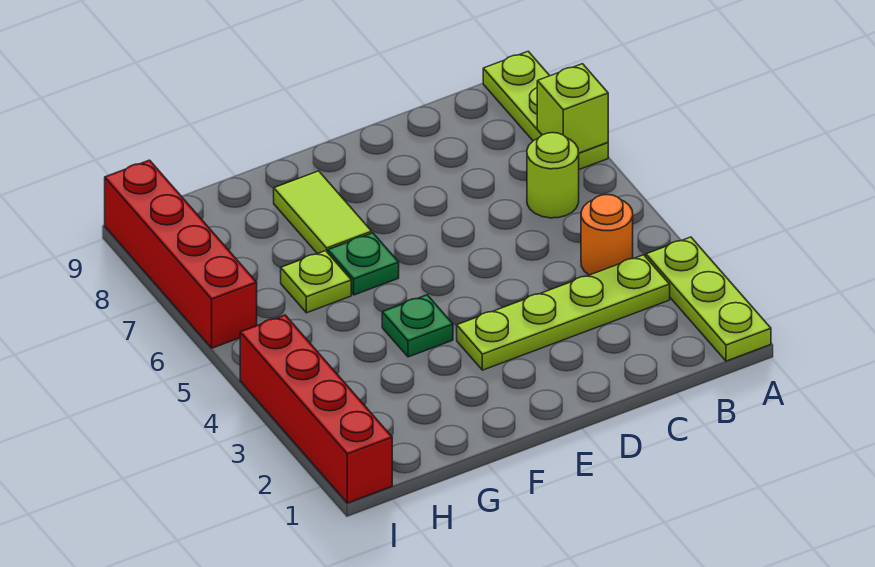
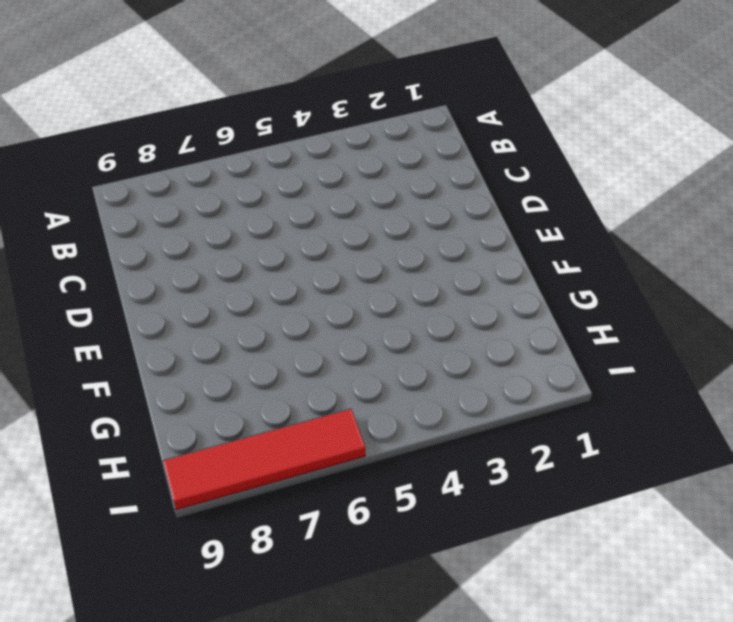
red 1x4 tile [163,409,365,510] -> red 1x4 brick [105,160,257,348]
none -> lime 1x3 plate [646,237,771,361]
none -> lime 1x3 plate [483,51,608,169]
none -> lime 1x4 plate [457,255,670,370]

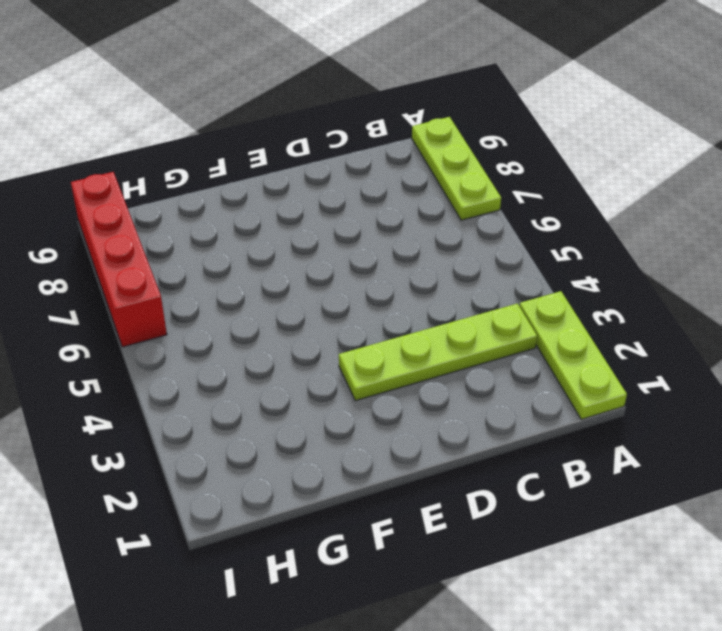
none -> orange 1x1 round brick [581,195,633,275]
none -> lime 1x1 round brick [527,133,579,218]
none -> green 1x1 plate [382,295,453,357]

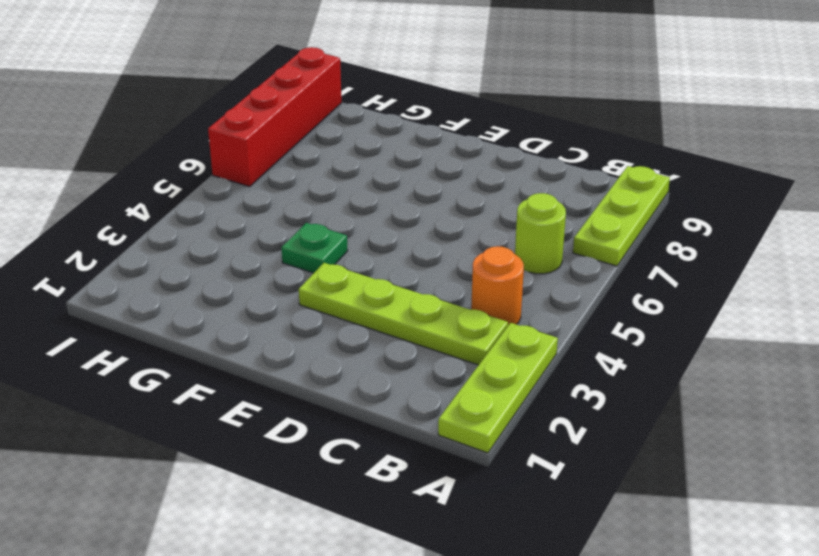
none -> green 1x1 plate [328,233,399,295]
none -> lime 1x2 tile [274,171,372,254]
none -> lime 1x1 plate [281,251,351,313]

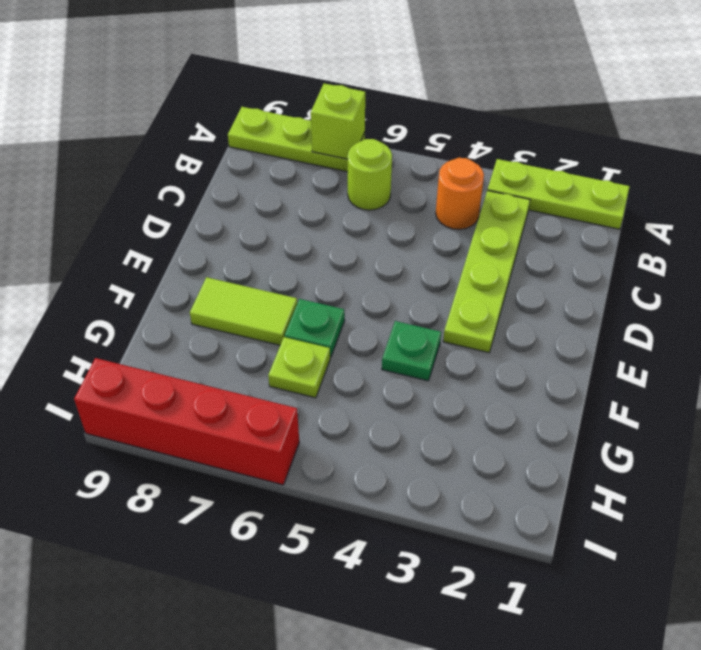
none -> red 1x4 brick [240,315,392,503]

